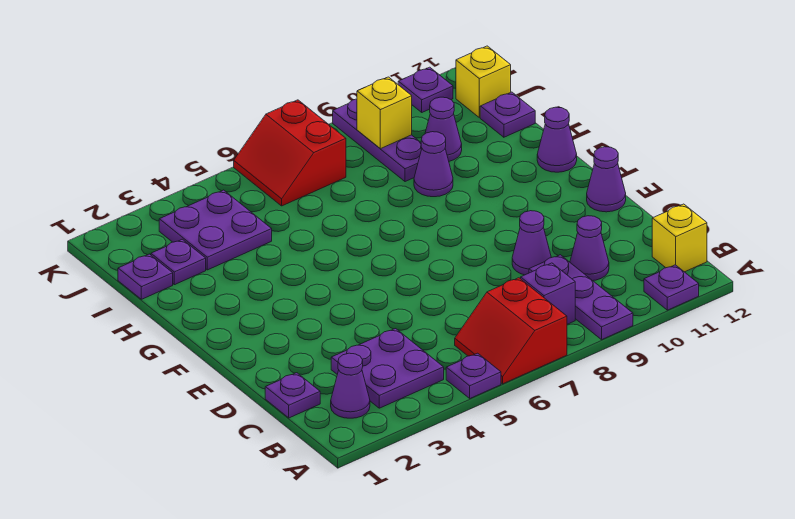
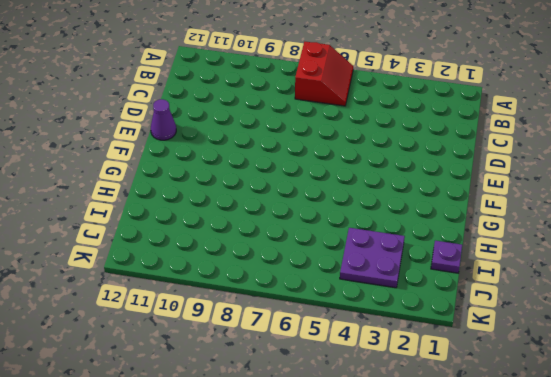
none -> purple 1x1 plate [446,353,501,398]
none -> purple 1x3 plate [529,255,633,340]
none -> purple 1x1 plate [644,265,699,310]

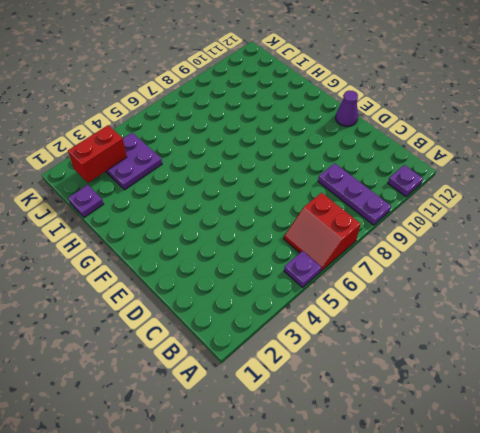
red 1x2 brick [68,125,127,183] -> none
none -> purple 1x1 cone [331,353,370,418]
none -> purple 2x2 plate [331,329,444,408]
none -> purple 1x1 brick [521,263,575,324]

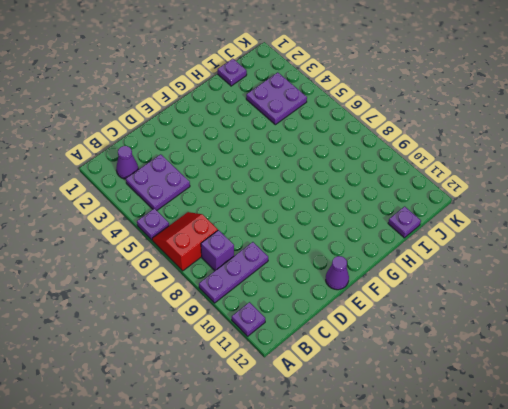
none -> yellow 1x1 brick [652,204,707,272]
none -> purple 1x1 plate [265,373,320,418]
none -> purple 1x1 cone [570,216,609,281]

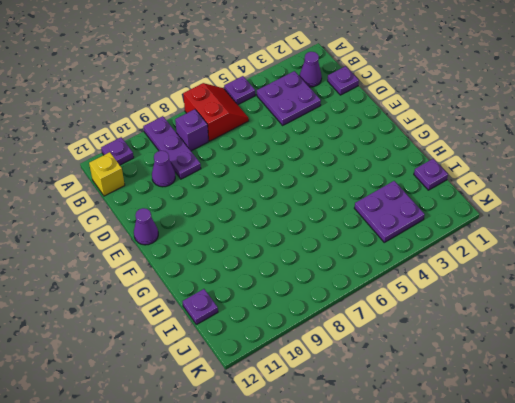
none -> purple 1x1 cone [512,211,551,275]
none -> purple 1x1 cone [537,107,577,172]
none -> purple 1x1 cone [414,132,453,197]

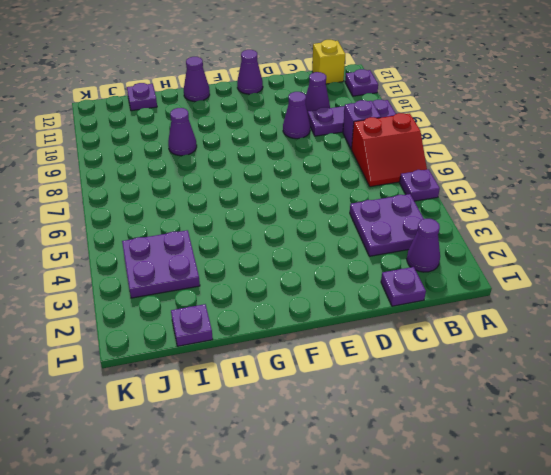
none -> purple 1x1 plate [151,239,206,285]
none -> purple 1x3 plate [333,99,422,182]
none -> purple 1x1 cone [425,97,462,161]

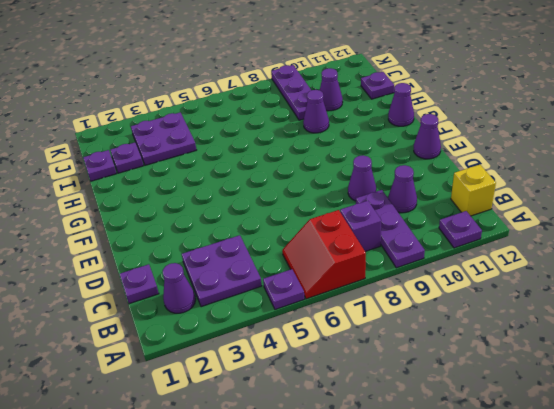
none -> red 2x2 slope [234,100,346,206]
none -> yellow 1x1 brick [456,46,511,118]
none -> purple 1x1 plate [398,67,453,112]

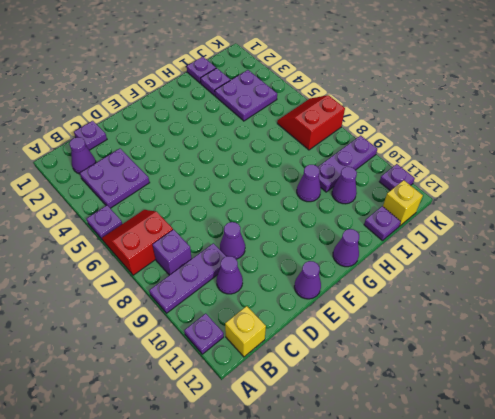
none -> yellow 1x1 brick [357,77,412,149]

